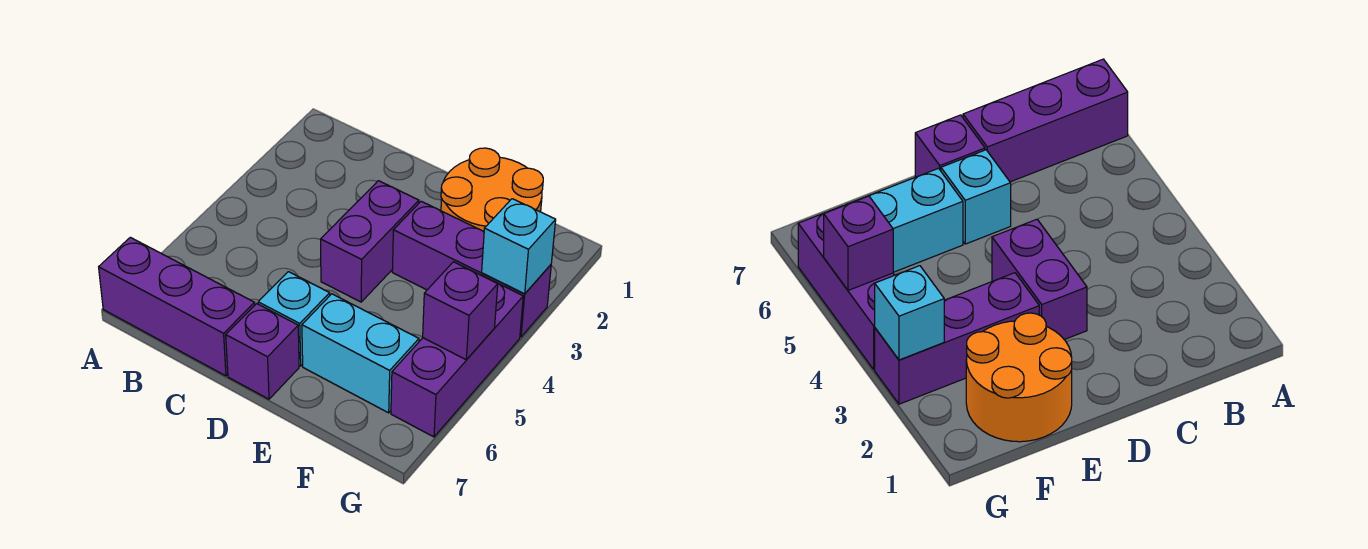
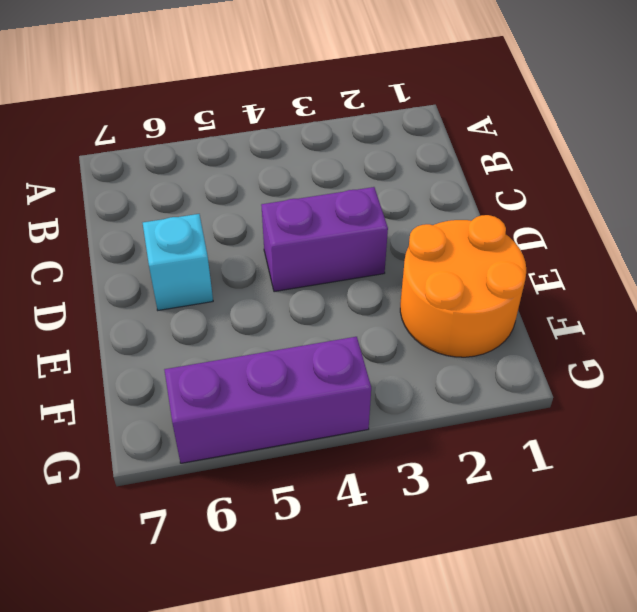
none -> purple 1x3 brick [99,237,255,376]
none -> purple 1x1 brick [226,304,299,399]

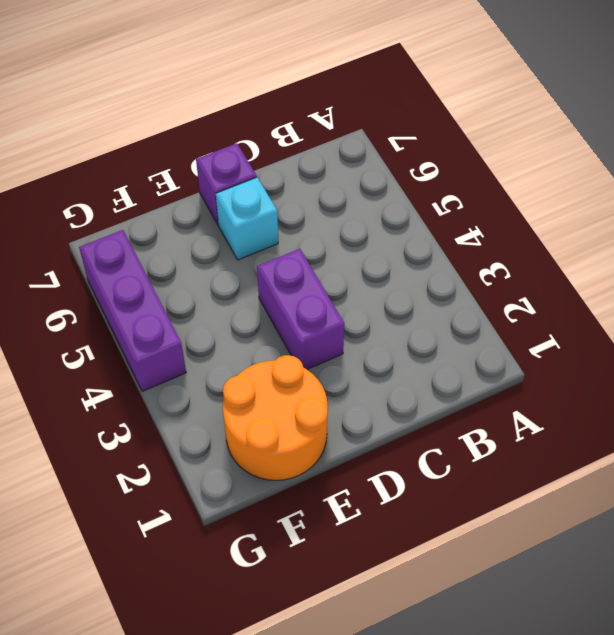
none -> purple 1x3 brick [99,237,255,376]
none -> purple 1x3 brick [392,201,551,337]

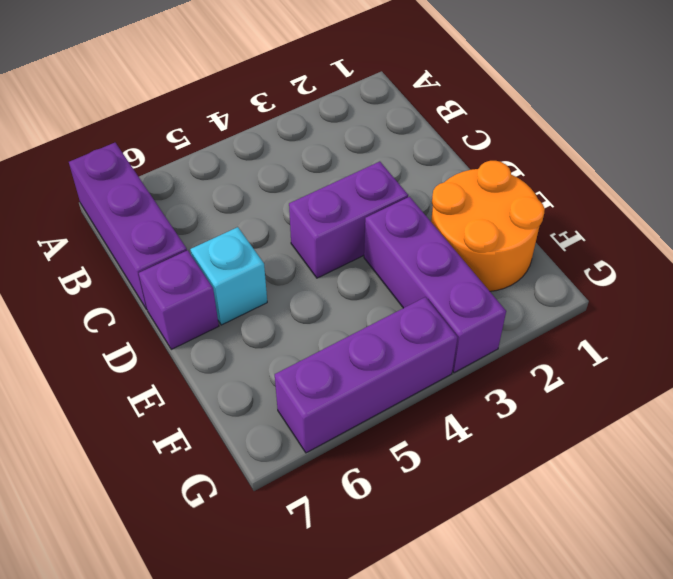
none -> cyan 1x2 brick [302,294,419,413]
none -> cyan 1x1 brick [482,199,556,294]

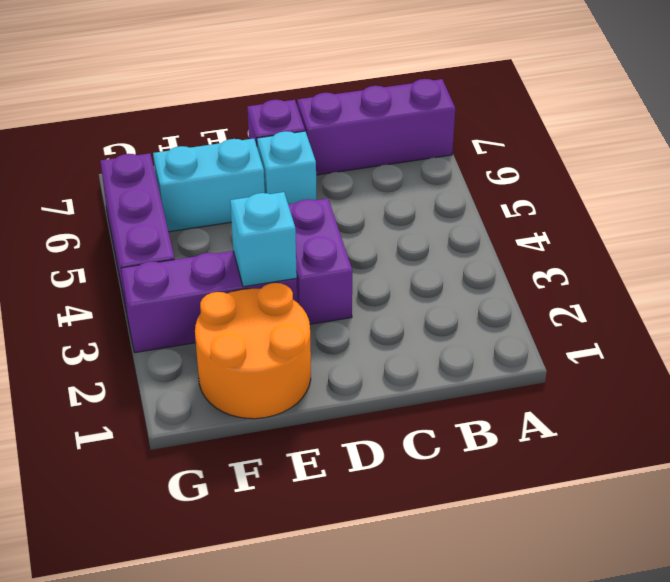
cyan 1x1 brick [230,192,297,287] -> cyan 1x1 brick moved to [482,199,556,294]
none -> purple 1x1 brick [423,262,498,359]

